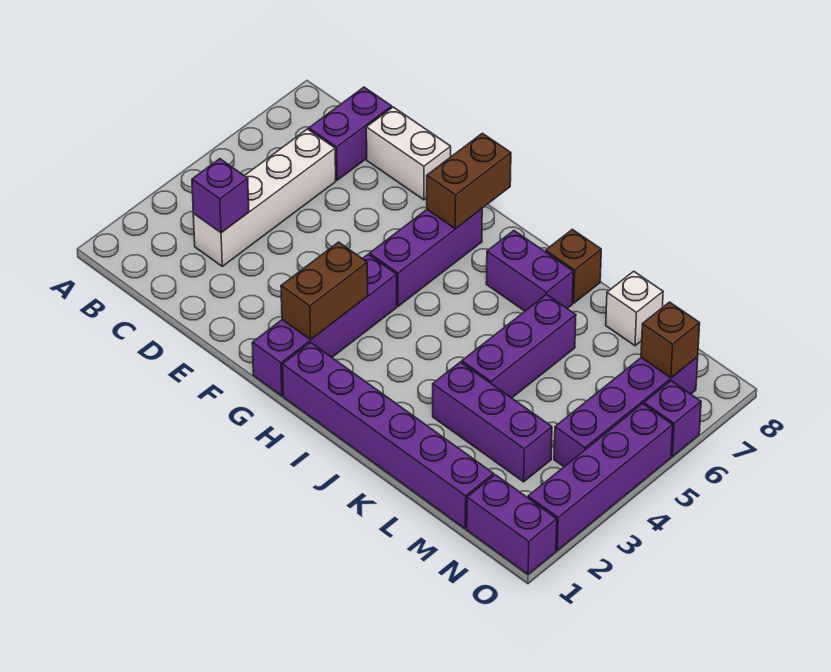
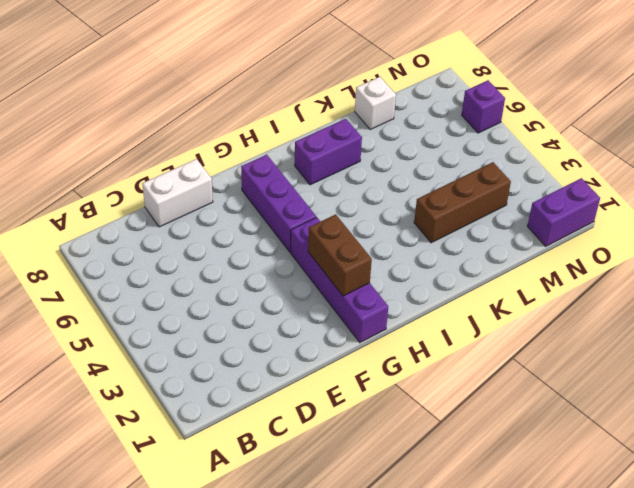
brown 1x3 brick [414,162,511,243] -> purple 1x3 brick [433,362,552,482]
none -> white 1x4 brick [193,129,336,266]
none -> purple 1x2 brick [309,87,392,180]
none -> purple 1x6 brick [282,342,494,529]

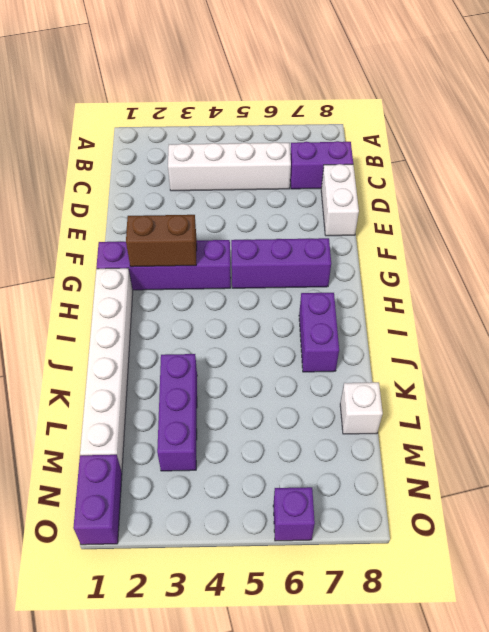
white 1x6 brick [80,268,133,472] -> purple 1x6 brick [282,342,494,529]
none -> brown 1x1 brick [546,229,601,303]
none -> purple 1x3 brick [462,294,576,398]
none -> purple 1x4 brick [554,357,698,467]

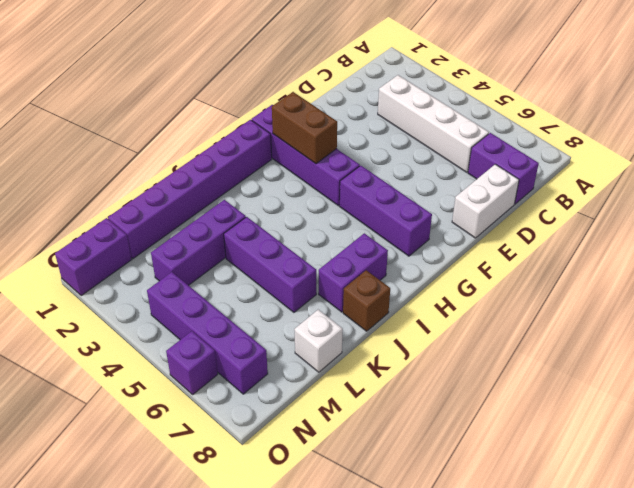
none -> purple 1x4 brick [528,404,673,550]
none -> purple 1x1 brick [192,159,249,233]
none -> brown 1x2 brick [427,133,511,229]

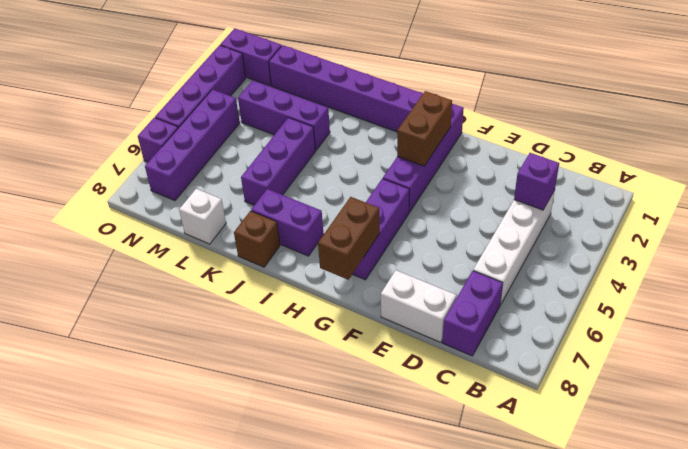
none -> brown 1x1 brick [641,302,700,378]

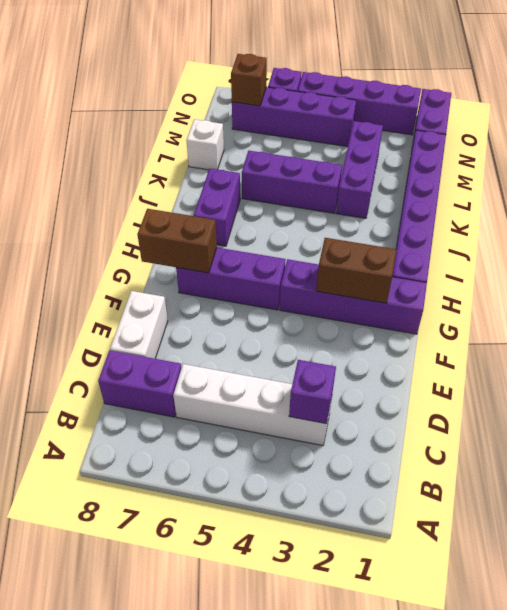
none -> brown 1x1 brick [546,229,601,303]

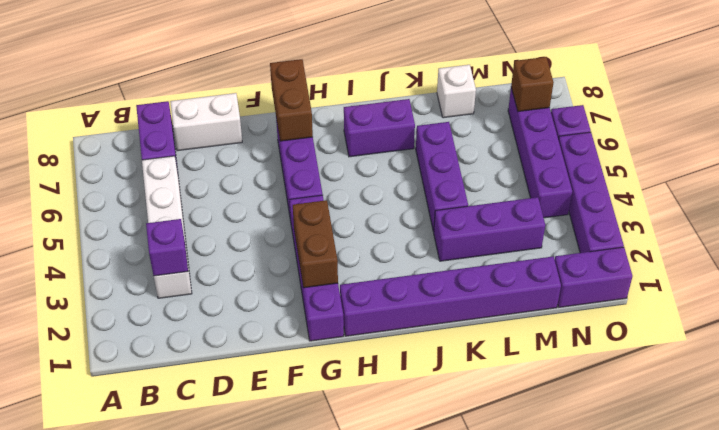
none -> brown 1x1 brick [546,229,601,303]

